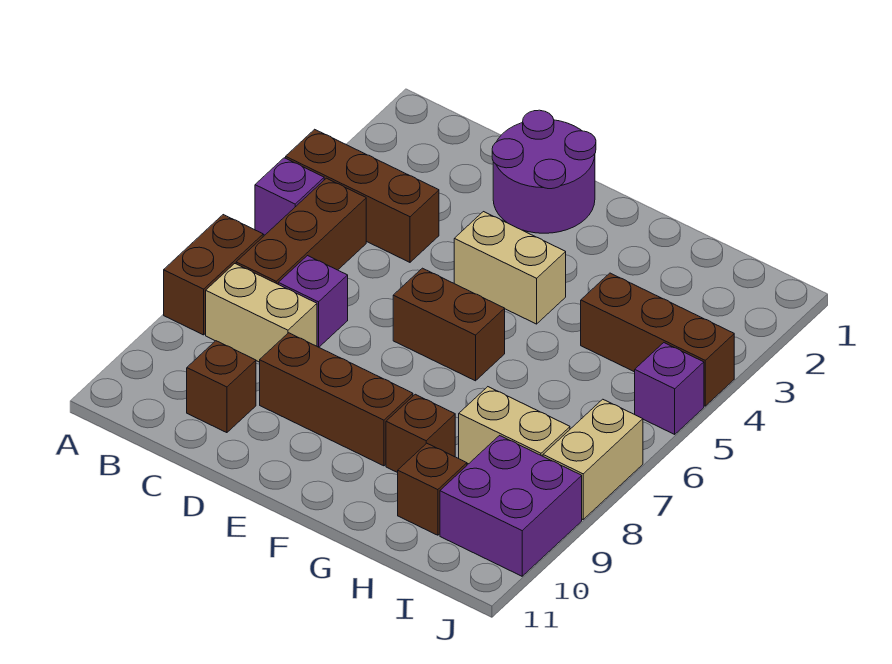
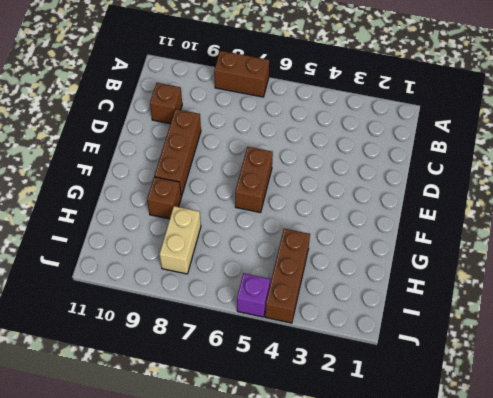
none -> brown 1x3 brick [286,129,439,262]
none -> purple 1x1 brick [255,158,324,235]
none -> brown 1x3 brick [236,178,366,284]

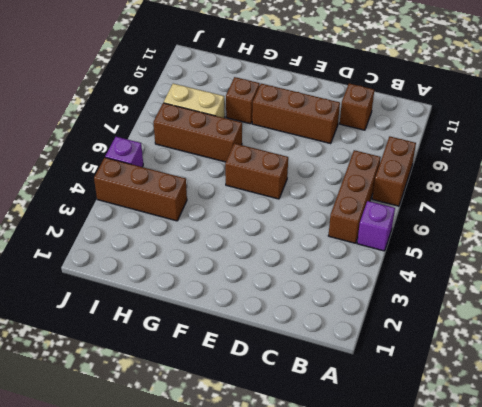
brown 1x3 brick [153,103,242,162] -> brown 1x3 brick moved to [286,129,439,262]
none -> tan 1x2 brick [206,264,317,362]
none -> purple 1x1 brick [278,256,348,347]
none -> purple 2x2 round brick [492,110,596,233]

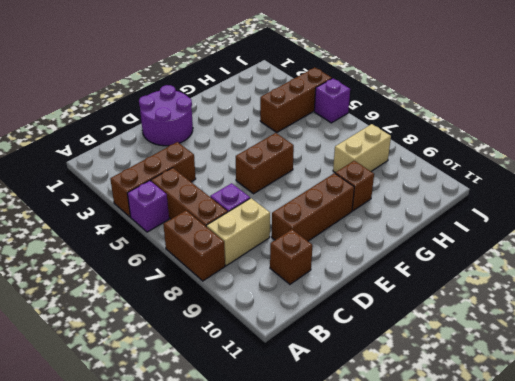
none -> tan 1x2 brick [454,212,566,324]
none -> brown 1x1 brick [398,443,467,535]
none -> purple 2x2 brick [440,436,582,576]

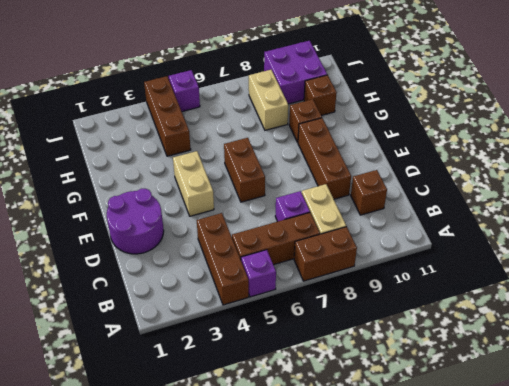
none -> tan 1x2 brick [543,399,643,519]

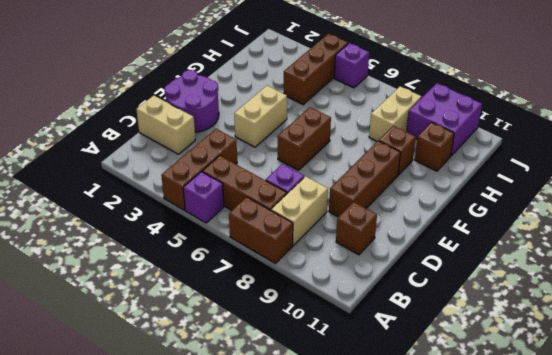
tan 1x2 brick [136,96,195,154] -> tan 1x2 brick moved to [543,399,643,519]

